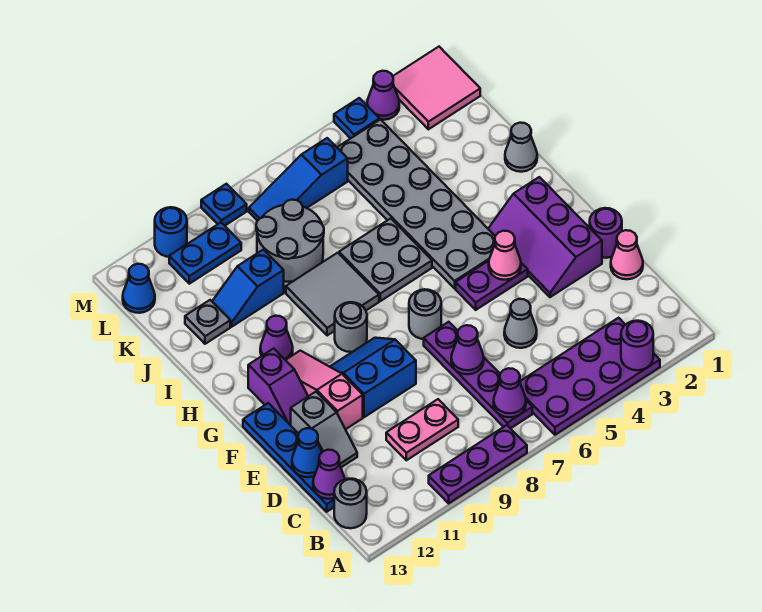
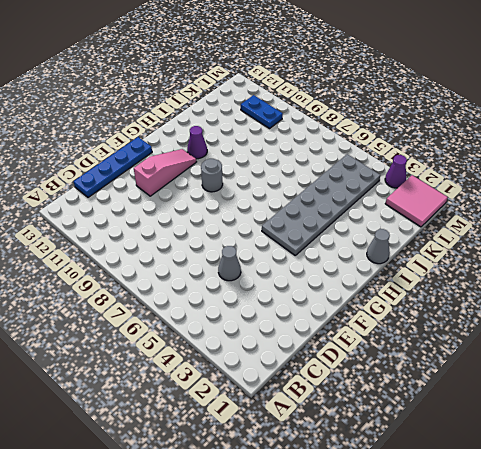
none -> purple 2x4 plate [520,318,660,435]
none -> purple 1x3 plate [429,425,527,503]
none -> purple 1x4 plate [424,322,532,428]
none -> grey 1x1 round brick [334,479,367,528]

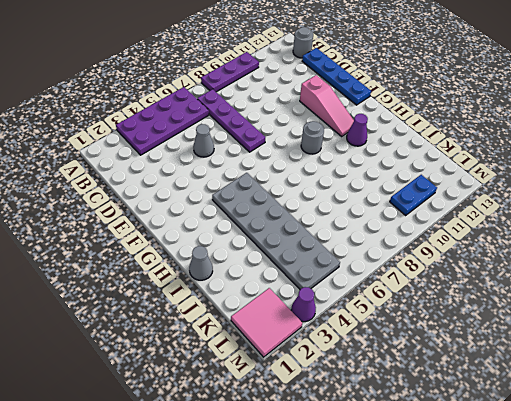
none -> pink 1x2 plate [386,399,458,460]
none -> pink 1x1 cone [611,230,643,279]
none -> grey 1x2 slope [291,392,357,467]
none -> purple 1x1 round brick [590,208,622,258]

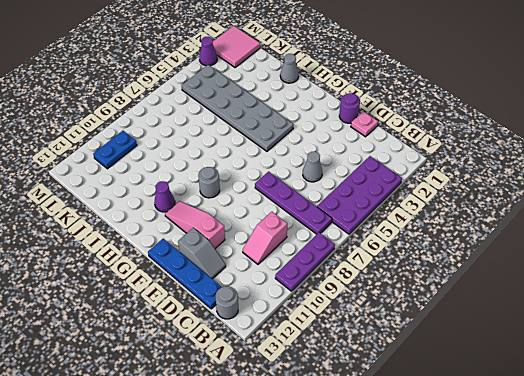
pink 1x2 slope [243,212,287,264] -> pink 1x2 plate [386,399,458,460]
pink 1x1 plate [351,111,378,137] -> pink 1x1 cone [611,230,643,279]
none -> purple 2x3 slope [488,177,602,297]
none -> blue 2x2 slope [330,338,416,417]
none -> purple 1x2 plate [456,261,528,310]
none -> grey 1x1 round brick [409,289,441,339]

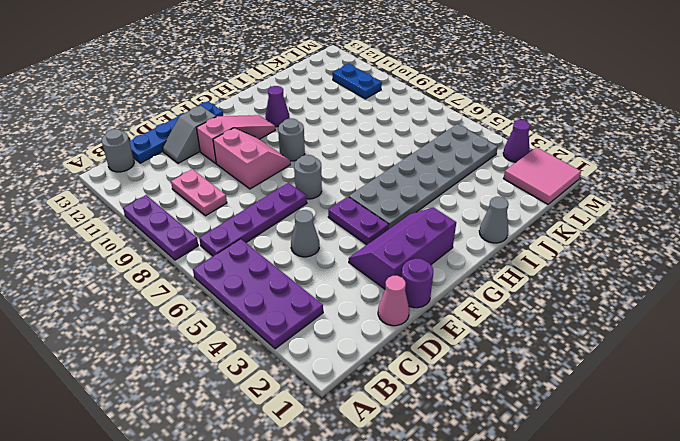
pink 2x2 slope [213,128,290,189] -> blue 2x2 slope [330,338,416,417]
none -> purple 1x2 slope [248,348,308,425]
none -> grey 2x2 plate [339,218,432,301]
none -> grey 2x2 tile [286,253,379,336]
none -> grey 2x2 round brick [256,200,324,282]

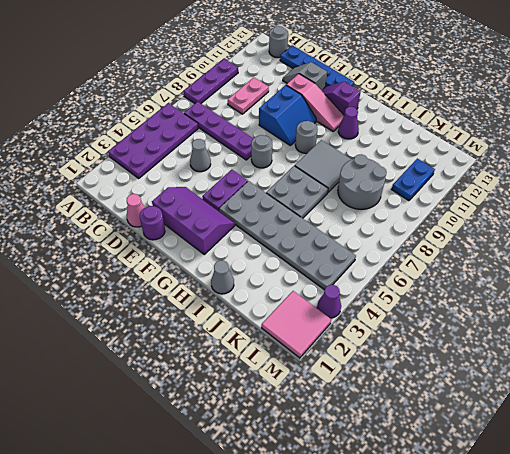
none -> blue 1x2 slope [212,250,284,327]
none -> grey 1x1 plate [185,300,230,344]
none -> blue 1x3 slope [249,138,348,221]
none -> blue 1x1 cone [123,264,155,313]

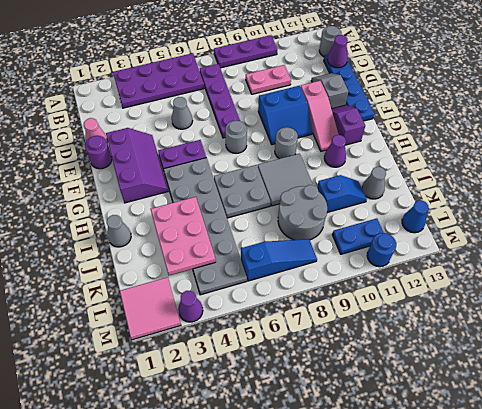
pink 2x3 plate [151,197,216,275] -> none
grey 1x1 cone [362,167,386,199] -> grey 1x1 plate [185,300,230,344]
none -> blue 1x1 plate [334,98,379,139]
none -> blue 1x1 plate [201,184,247,226]
none -> purple 1x1 round brick [621,321,653,370]
none -> purple 1x1 cone [494,368,526,417]

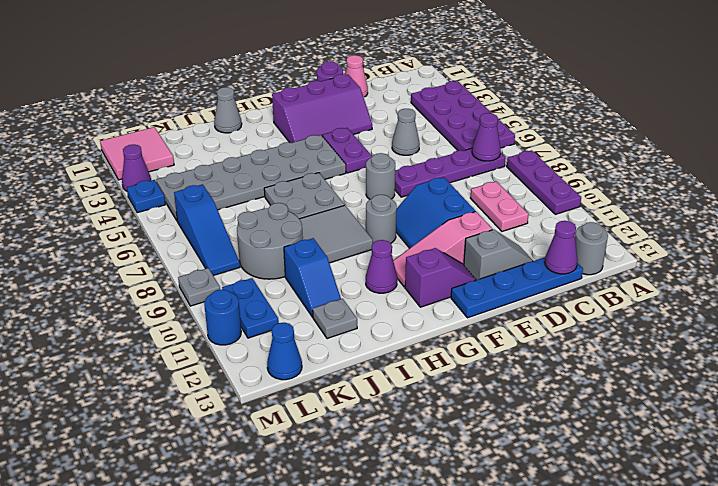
grey 1x1 plate [178,268,220,306] -> blue 1x1 plate [201,184,247,226]
none -> purple 1x1 round brick [621,321,653,370]
none -> purple 1x1 cone [451,325,484,374]
none -> blue 1x1 cone [292,428,322,477]
none -> pink 1x1 cone [489,231,521,280]

